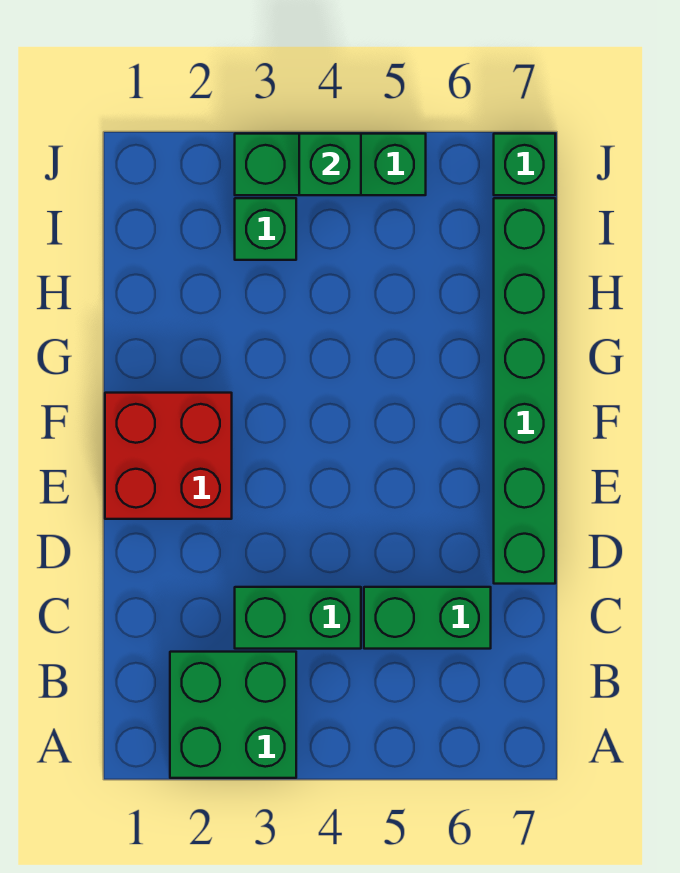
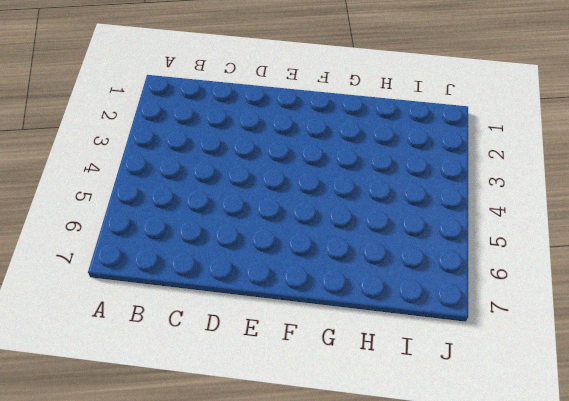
none -> green 2x2 brick [170,652,296,778]
none -> green 1x2 brick [235,587,361,649]

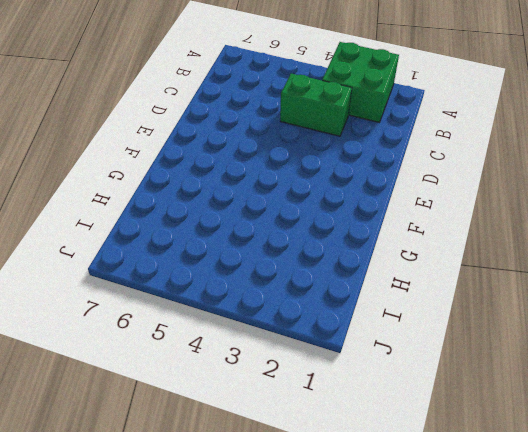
none -> green 1x2 brick [364,587,491,649]
none -> green 1x6 brick [494,198,555,584]

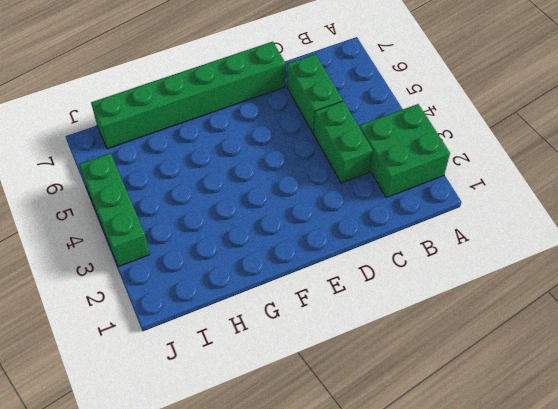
none -> red 2x2 brick [105,393,232,519]
none -> green 1x1 brick [235,198,296,260]

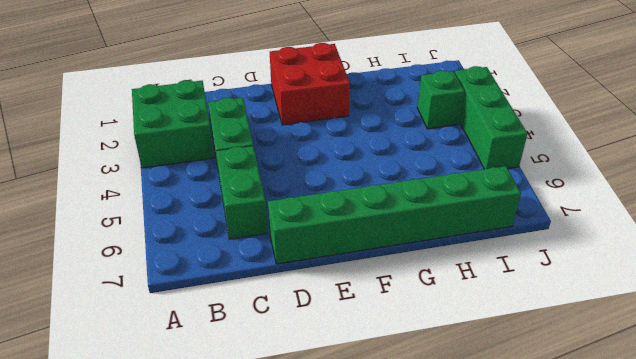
none -> green 1x1 brick [494,134,555,195]
none -> green 1x1 brick [299,134,361,195]

